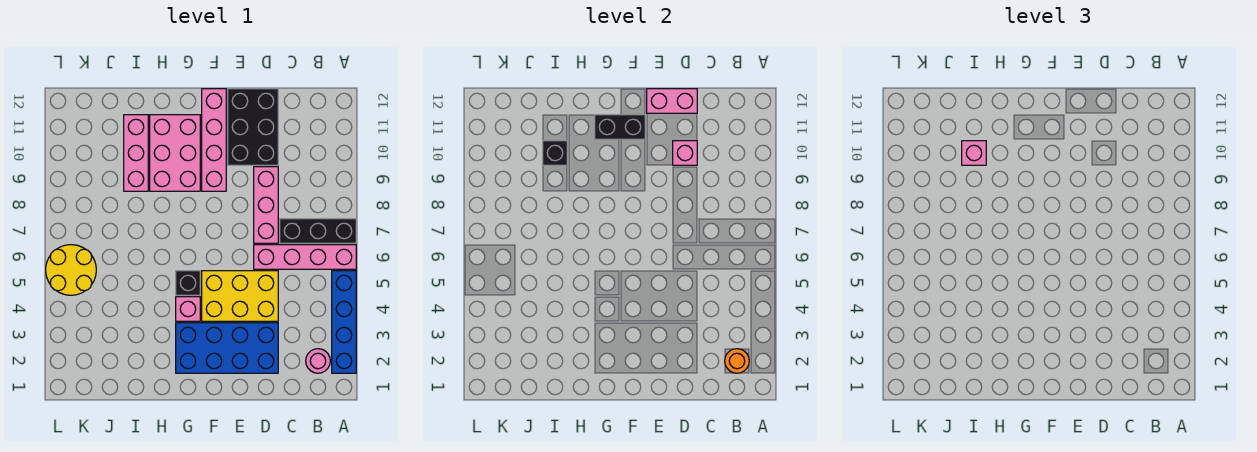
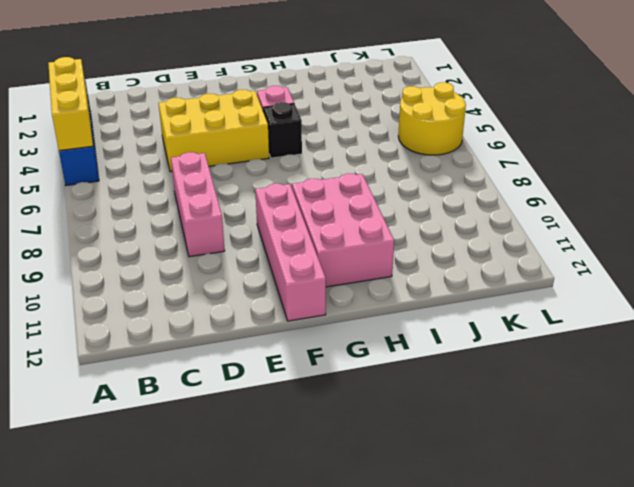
yellow 1x3 brick [48,57,93,151] -> none
none -> pink 1x4 brick [254,245,356,269]
none -> black 1x3 brick [280,219,356,243]
none -> pink 1x1 round brick [306,349,330,373]

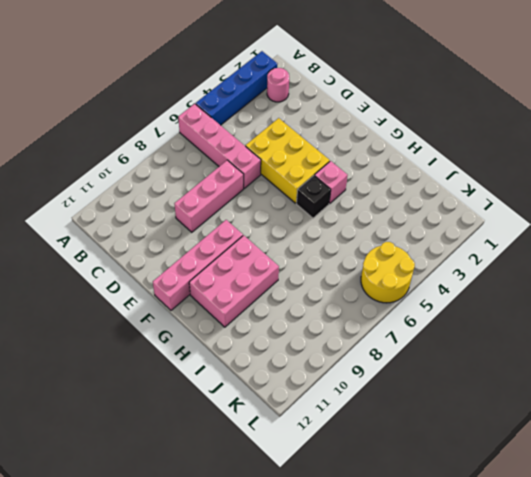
none -> black 1x3 brick [280,219,356,243]
none -> blue 2x4 brick [176,323,278,373]
none -> black 2x3 brick [228,89,278,165]

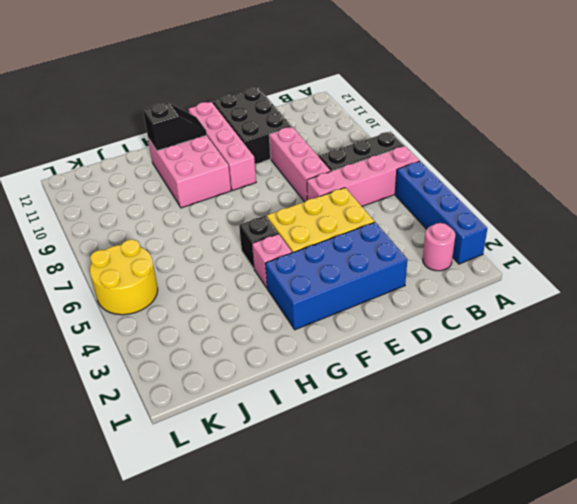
black 1x2 slope [143,103,207,151] -> black 1x2 brick [595,115,645,139]
none -> pink 1x3 brick [124,115,148,191]
none -> orange 1x1 round brick [725,349,749,373]
none -> pink 1x1 brick [673,141,697,165]

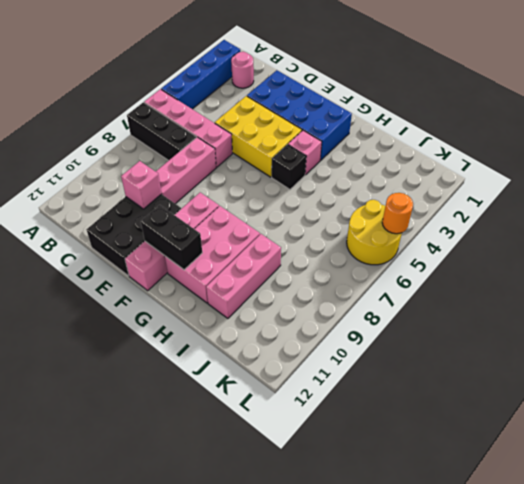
orange 1x1 round brick [382,193,413,234] -> orange 1x1 round brick moved to [725,349,749,373]
none -> pink 1x2 brick [647,89,697,113]
none -> black 1x1 brick [543,141,567,165]
none -> pink 1x1 brick [962,141,986,165]

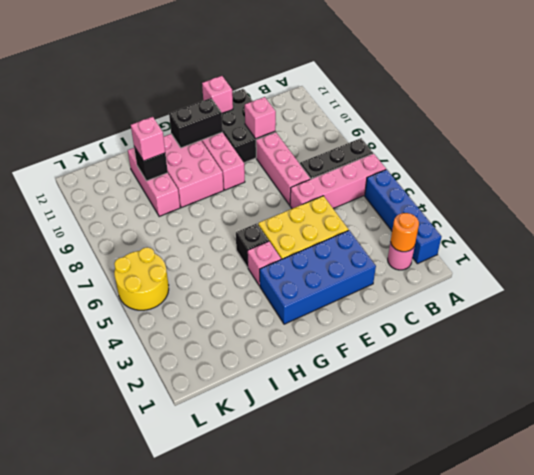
pink 1x1 brick [202,76,233,113] -> pink 1x2 brick [647,89,697,113]

